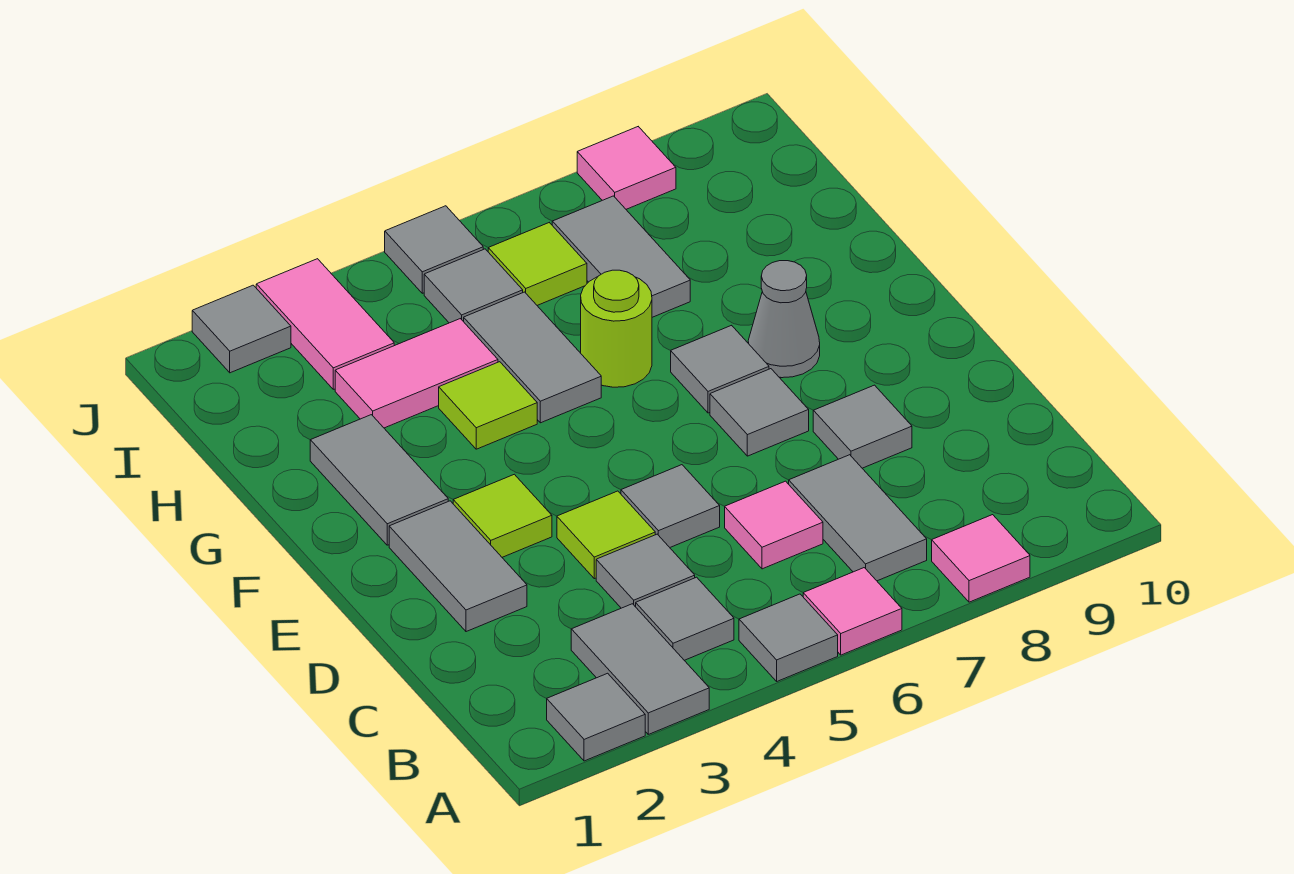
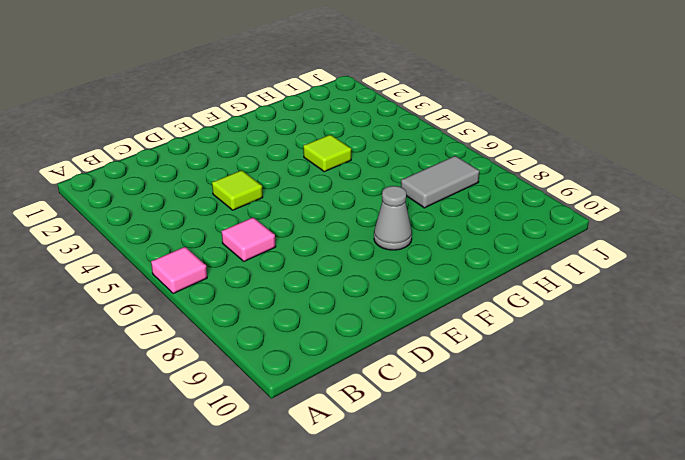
none -> grey 1x1 tile [547,673,645,761]
none -> grey 1x2 tile [571,604,709,734]
none -> grey 1x1 tile [739,594,838,681]

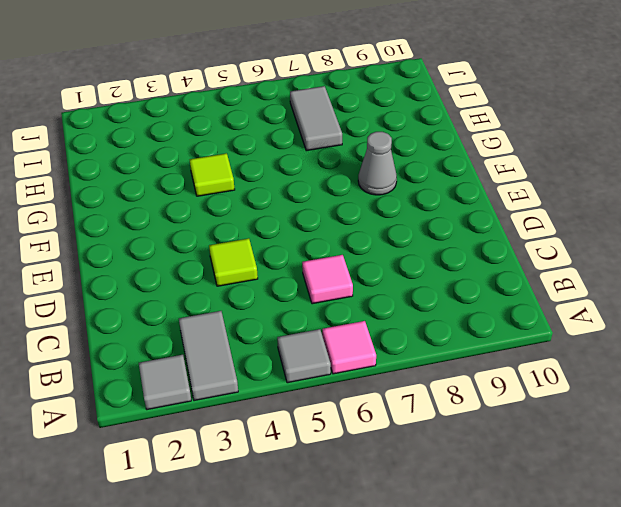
none -> pink 1x1 tile [932,515,1030,602]
none -> grey 1x1 tile [636,577,734,660]
none -> grey 1x2 tile [789,455,927,581]

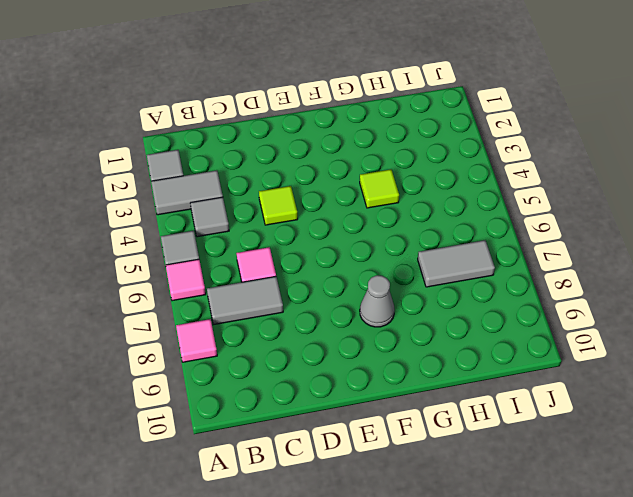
none -> grey 1x1 tile [596,534,695,608]
none -> grey 1x2 tile [389,501,527,632]
none -> grey 1x1 tile [621,465,720,547]

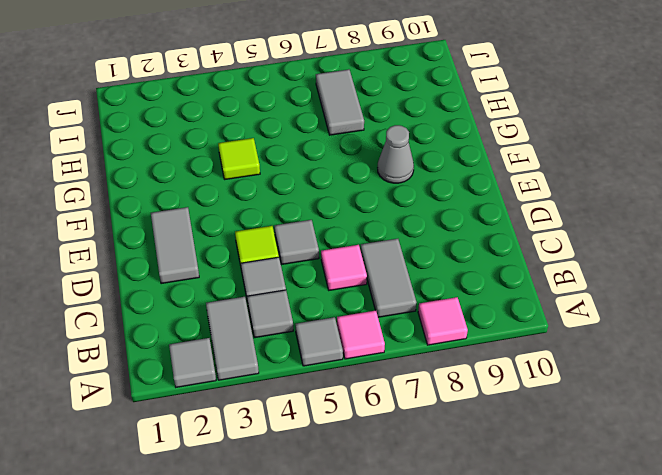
none -> grey 1x1 tile [813,385,912,468]
none -> lime 1x1 tile [453,474,552,557]
none -> grey 1x1 tile [710,369,809,456]

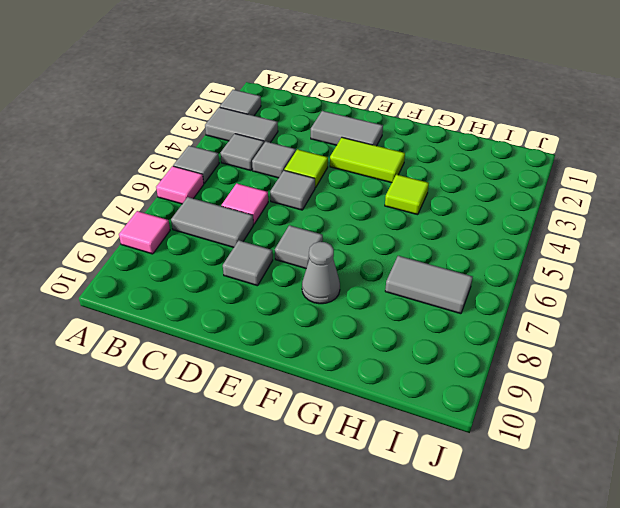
lime 1x2 tile [330,137,405,183] -> lime 1x1 tile [453,474,552,557]
none -> grey 1x2 tile [310,415,448,545]
none -> grey 1x1 tile [671,325,769,413]
none -> grey 1x2 tile [464,292,601,423]

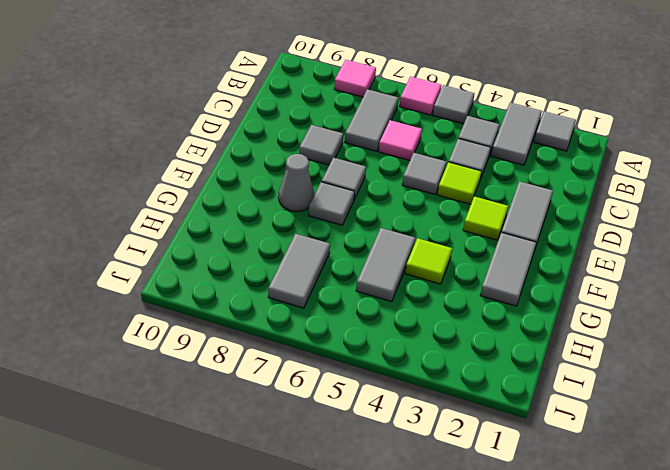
none -> lime 1x1 round brick [581,270,652,387]
none -> pink 1x2 tile [335,319,498,428]
none -> pink 1x2 tile [256,259,394,389]

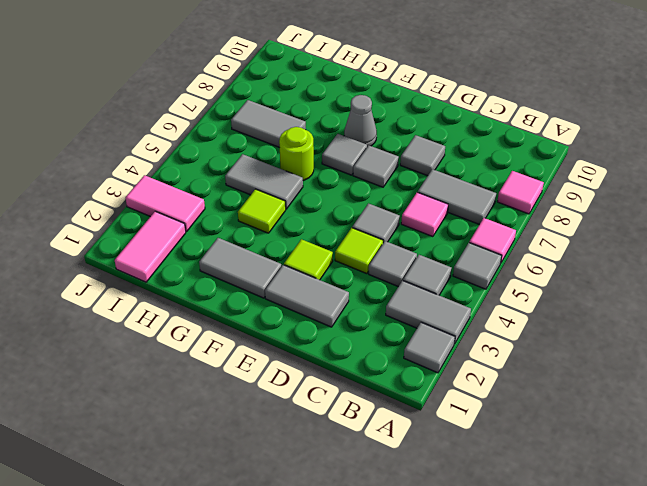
pink 1x2 tile [115,211,186,282] -> pink 1x2 tile moved to [335,319,498,428]
none -> grey 1x1 tile [424,249,523,323]
none -> lime 1x1 tile [488,223,587,305]
none -> grey 1x1 tile [192,285,291,373]

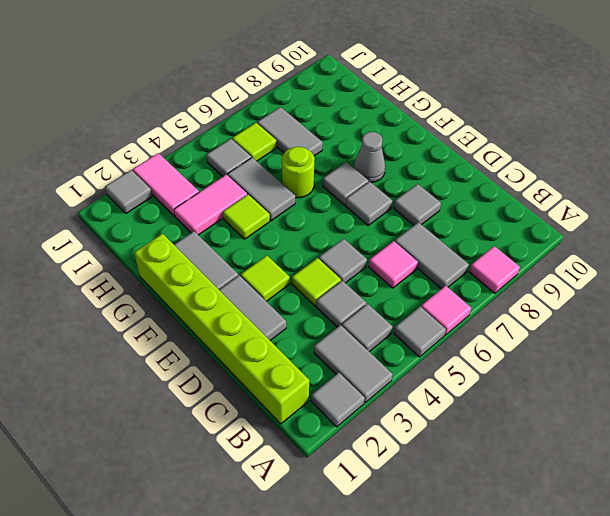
lime 1x6 brick [134,234,309,424] -> none
none -> grey 1x1 tile [385,206,483,293]
none -> pink 1x1 tile [577,127,676,209]

